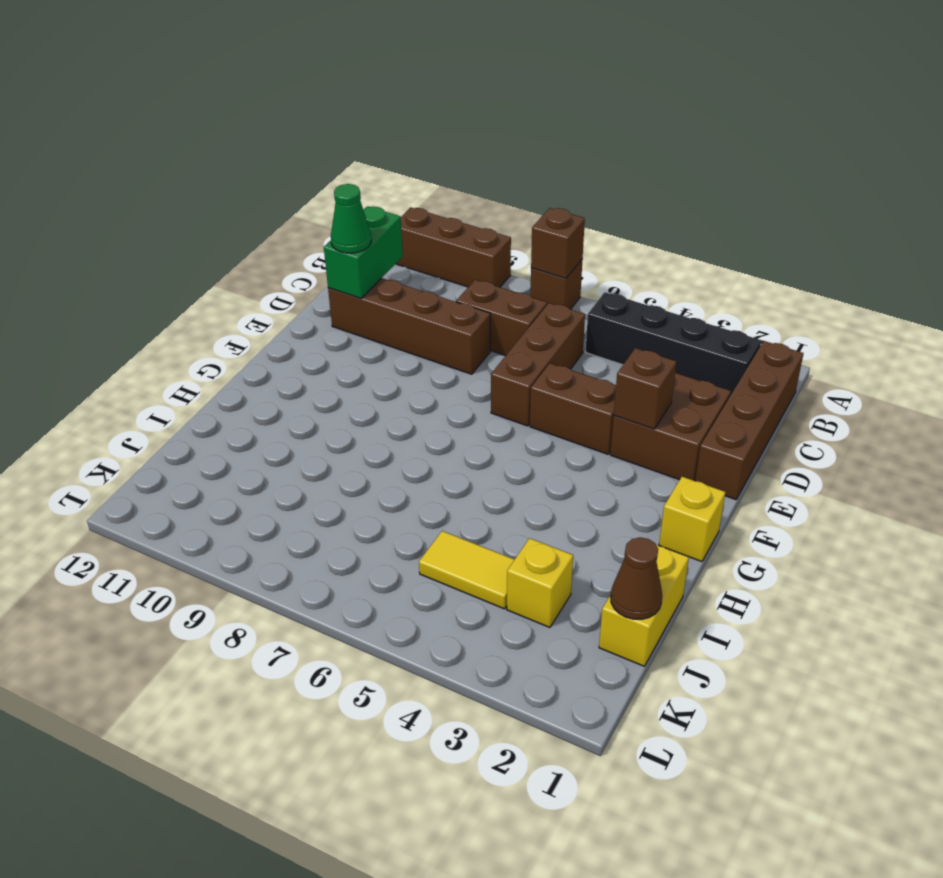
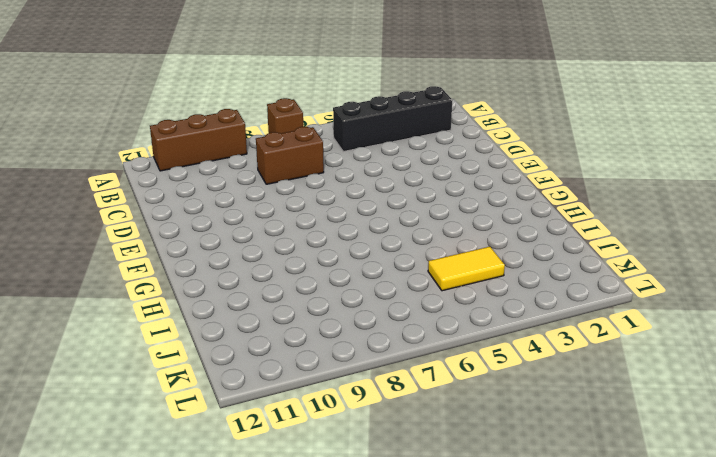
none -> brown 1x4 brick [695,341,803,500]
none -> brown 1x3 brick [491,303,585,426]
none -> brown 2x2 brick [610,373,731,481]

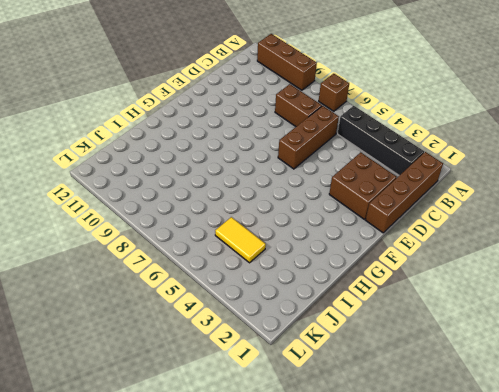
none -> brown 1x4 brick [328,278,490,374]
none -> brown 1x2 brick [530,363,616,454]
none -> yellow 1x1 brick [659,477,725,562]

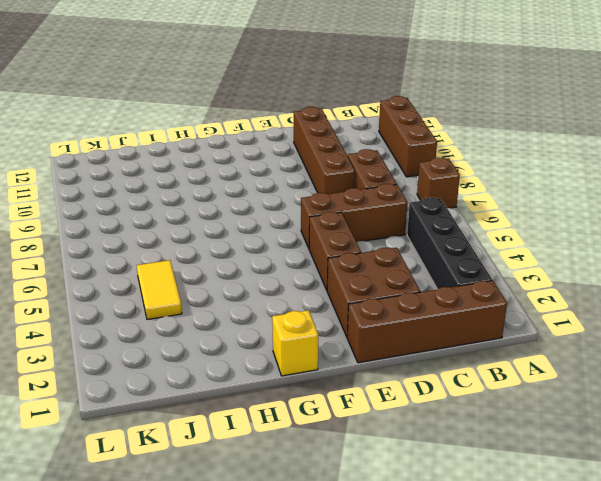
none -> yellow 1x2 brick [599,545,689,666]
none -> yellow 1x1 brick [507,538,573,628]
none -> brown 1x1 brick [531,208,585,279]

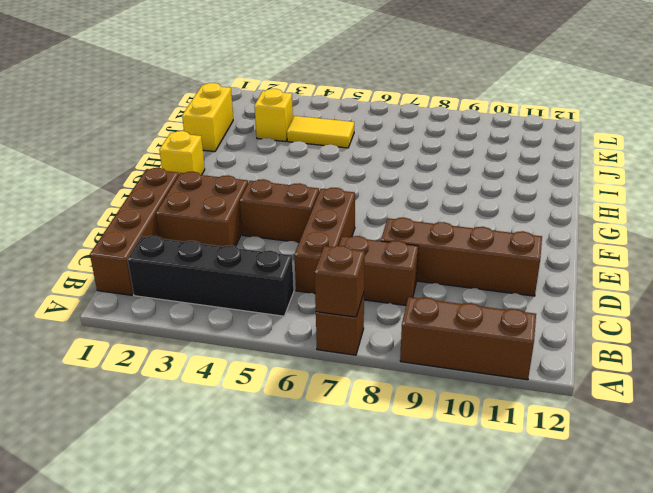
none -> green 1x2 brick [324,206,403,298]
none -> brown 1x1 brick [614,348,677,429]
none -> brown 1x1 cone [611,537,662,619]

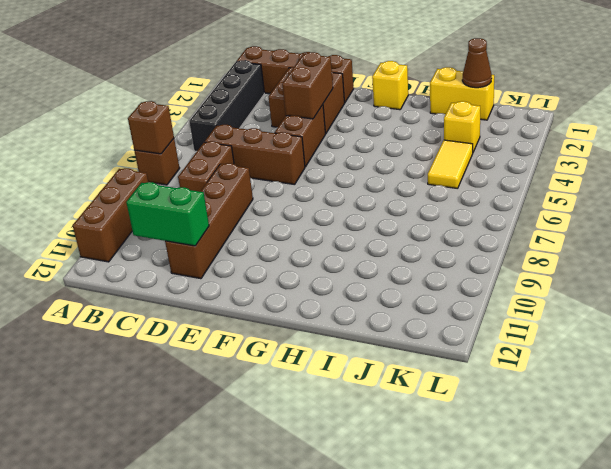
brown 1x2 brick [282,52,333,119] -> brown 1x1 brick [614,348,677,429]
none -> green 1x1 cone [331,184,371,253]

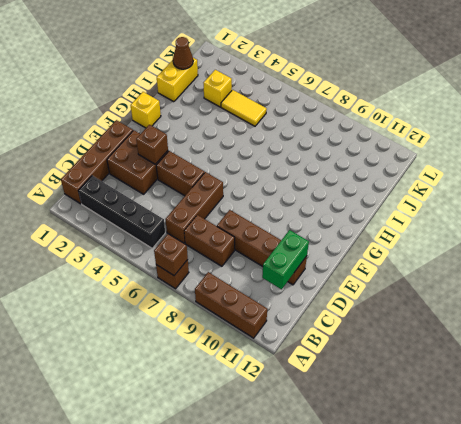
none -> green 1x1 cone [331,184,371,253]

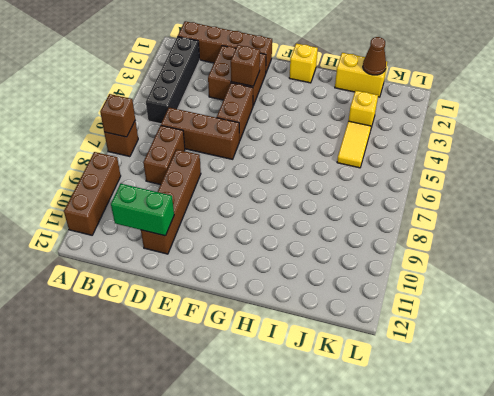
none -> green 1x1 cone [331,184,371,253]

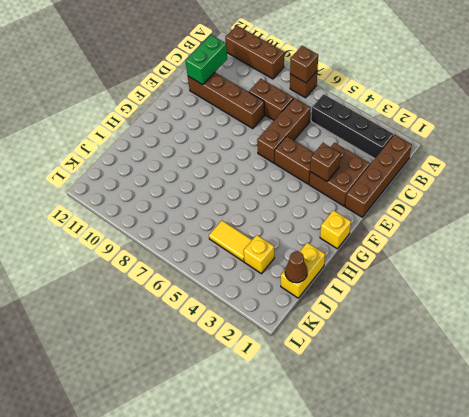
none -> green 1x1 cone [331,184,371,253]

